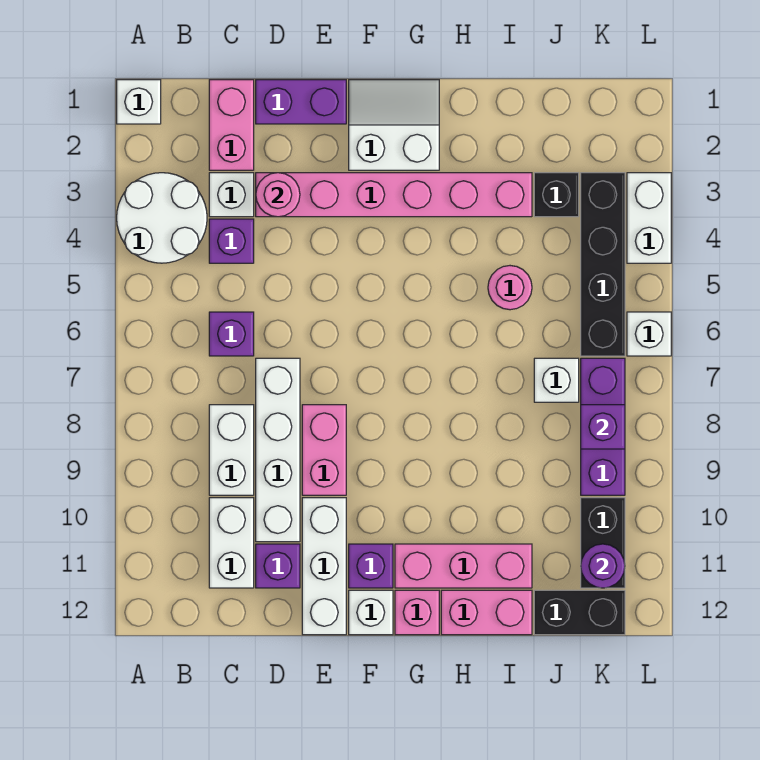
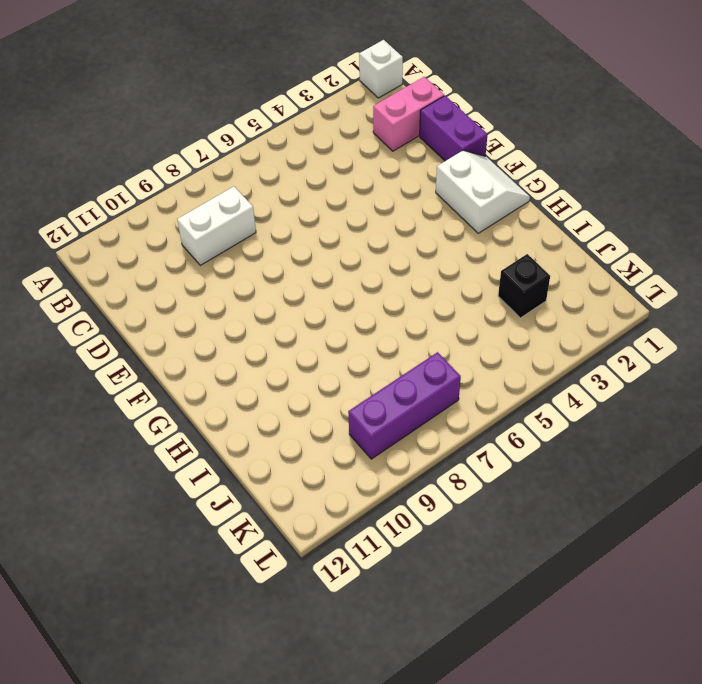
none -> white 2x2 round brick [117,173,207,263]
none -> white 1x1 brick [209,173,254,217]
none -> purple 1x1 brick [209,219,254,263]
none -> purple 1x1 brick [209,312,254,356]

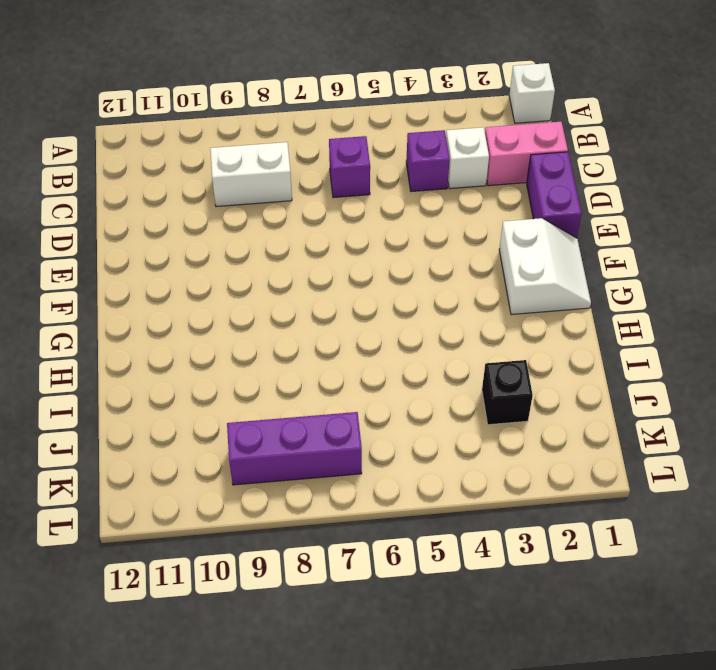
none -> white 2x2 round brick [117,173,207,263]
none -> white 1x2 brick [209,498,254,588]
none -> pink 1x6 brick [256,173,532,217]
none -> white 1x4 brick [256,358,300,542]

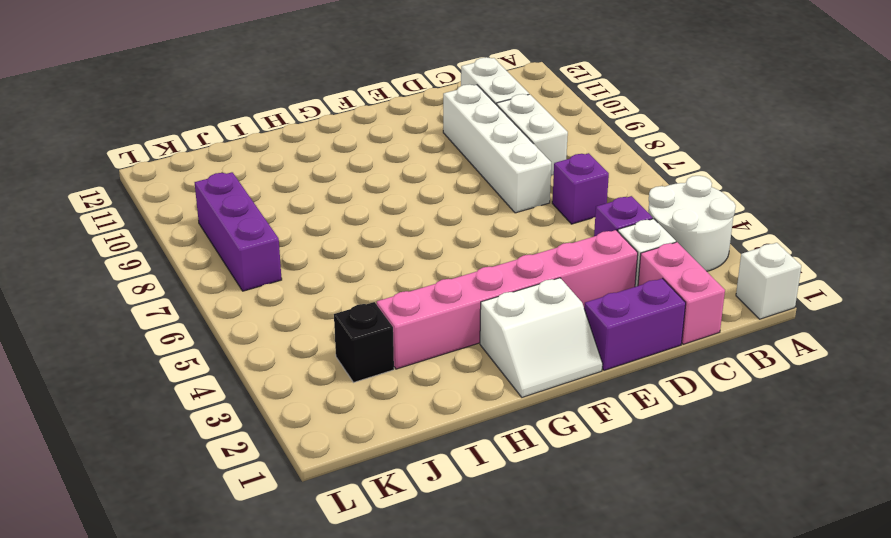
none -> purple 1x1 brick [256,544,300,588]
none -> pink 1x2 brick [302,405,346,495]
none -> white 1x3 brick [302,498,346,635]
none -> purple 1x1 brick [349,544,393,588]

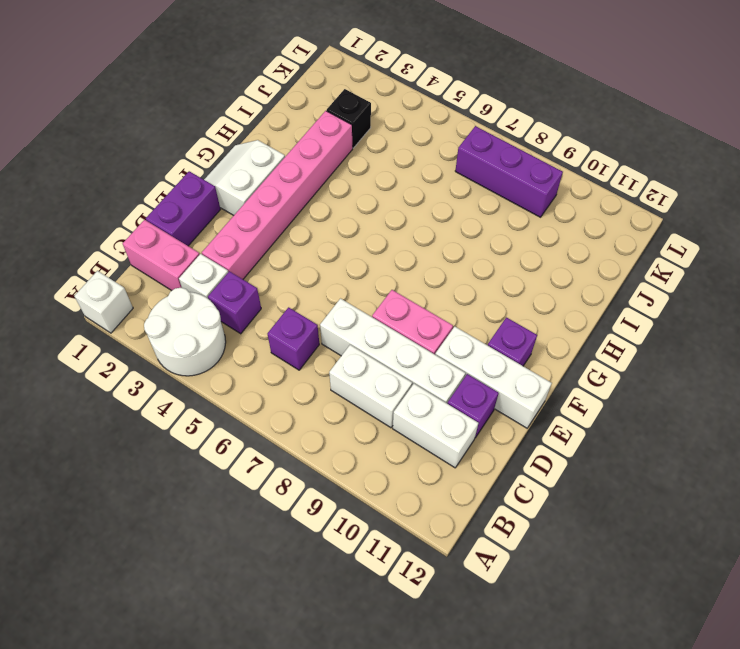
none -> white 1x1 brick [349,590,393,635]
none -> pink 1x3 brick [395,544,532,588]
none -> pink 1x1 brick [395,590,439,635]
none -> pink 1x2 brick [441,590,532,635]

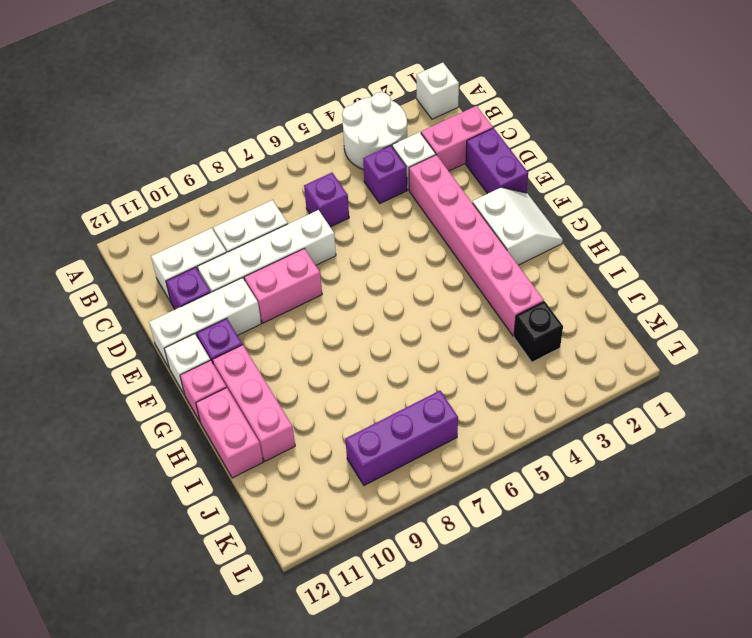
none -> pink 1x1 round brick [488,266,532,310]
none -> white 1x1 brick [534,358,579,402]
none -> black 1x2 brick [534,590,625,635]
none -> black 1x4 brick [581,173,625,356]

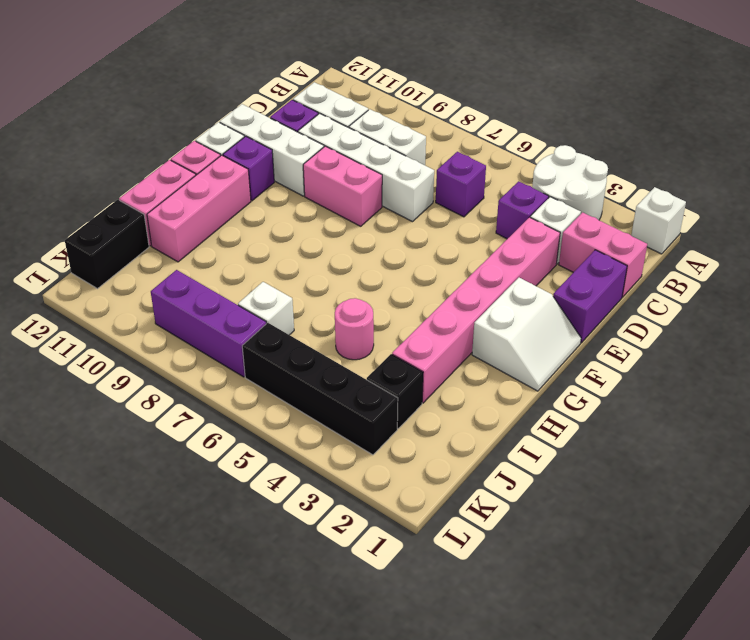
none -> black 1x2 brick [581,498,625,588]
none -> white 1x2 brick [627,173,671,263]
none -> white 1x1 brick [627,312,671,356]
none -> pink 1x1 round brick [256,173,300,217]

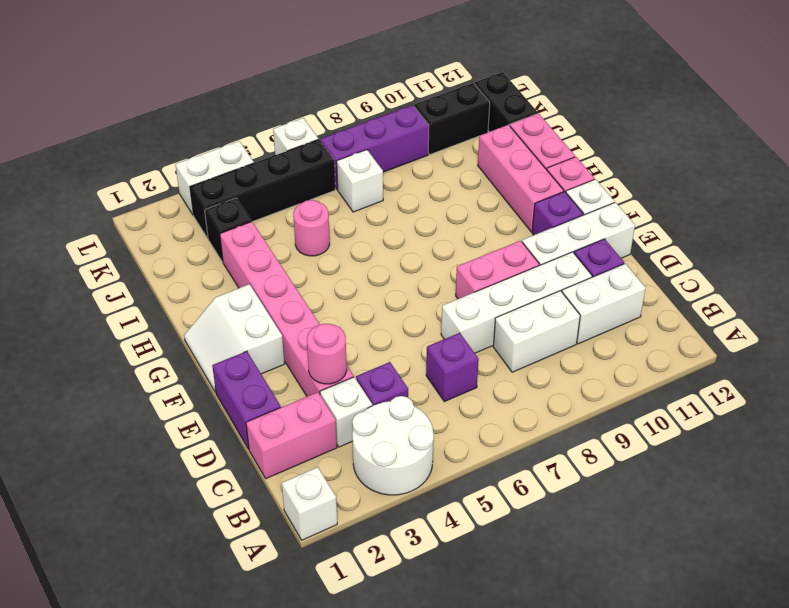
none -> purple 1x1 brick [581,405,625,449]
none -> purple 1x1 round brick [581,544,625,588]

